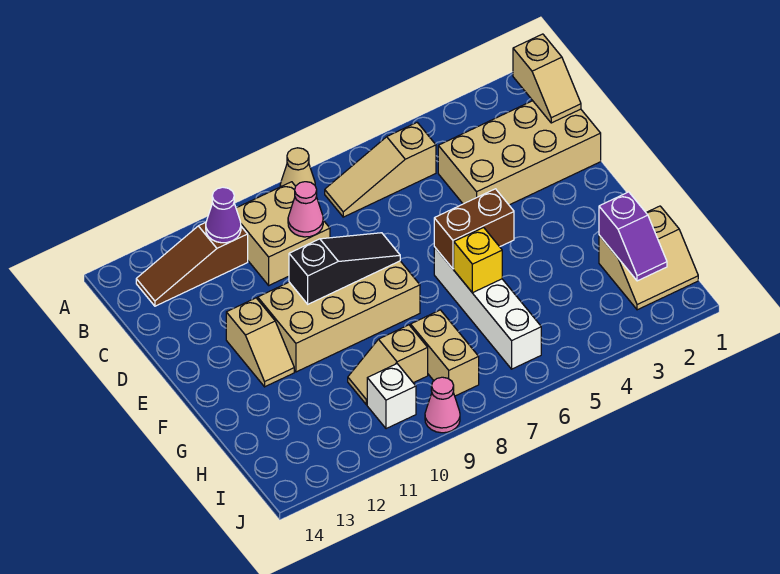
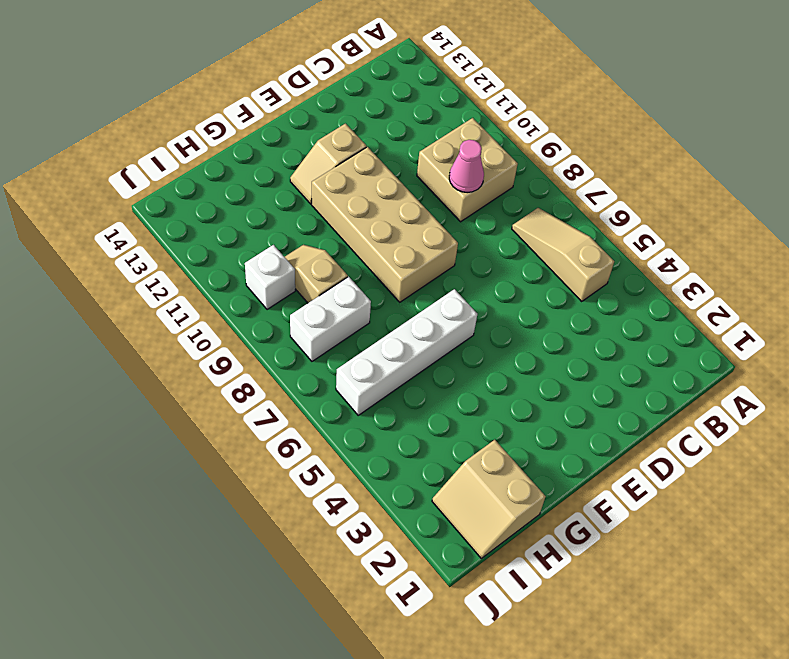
white 1x2 brick [290,277,371,361] -> tan 1x2 brick [411,310,479,396]
none -> tan 1x1 cone [280,148,315,187]
none -> brown 1x3 slope [136,222,248,306]
none -> tan 2x4 brick [438,101,601,205]

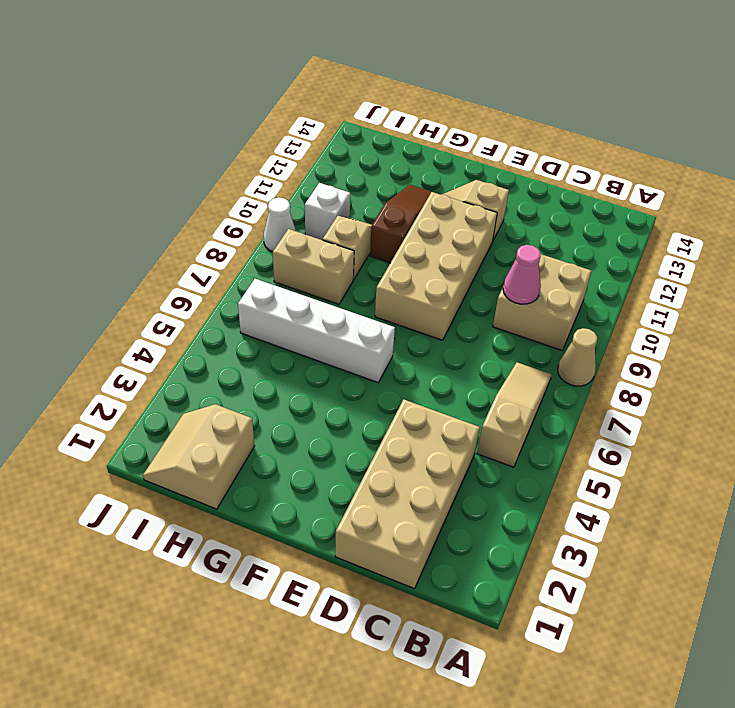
brown 1x3 slope [370,185,438,263] -> brown 1x3 slope moved to [136,222,248,306]
white 1x1 cone [264,197,296,252] -> pink 1x1 cone [425,377,460,433]
none -> tan 1x2 slope [513,34,581,123]
none -> purple 1x1 cone [206,187,241,243]
none -> black 1x3 slope [289,233,400,304]

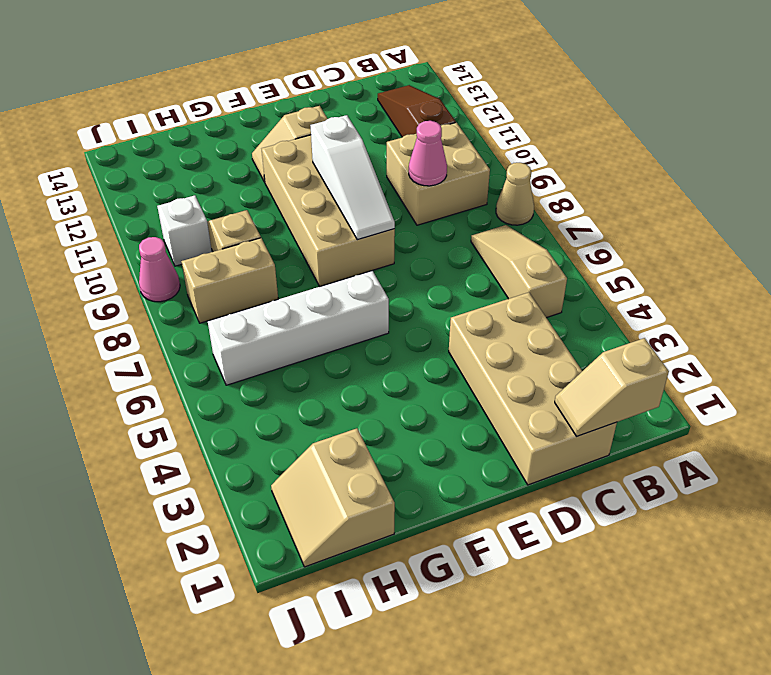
white 1x3 slope [311,115,395,240] -> black 1x3 slope [289,233,400,304]
none -> purple 1x1 cone [206,187,241,243]
none -> brown 1x2 brick [434,189,514,269]
none -> yellow 1x1 brick [454,228,502,293]

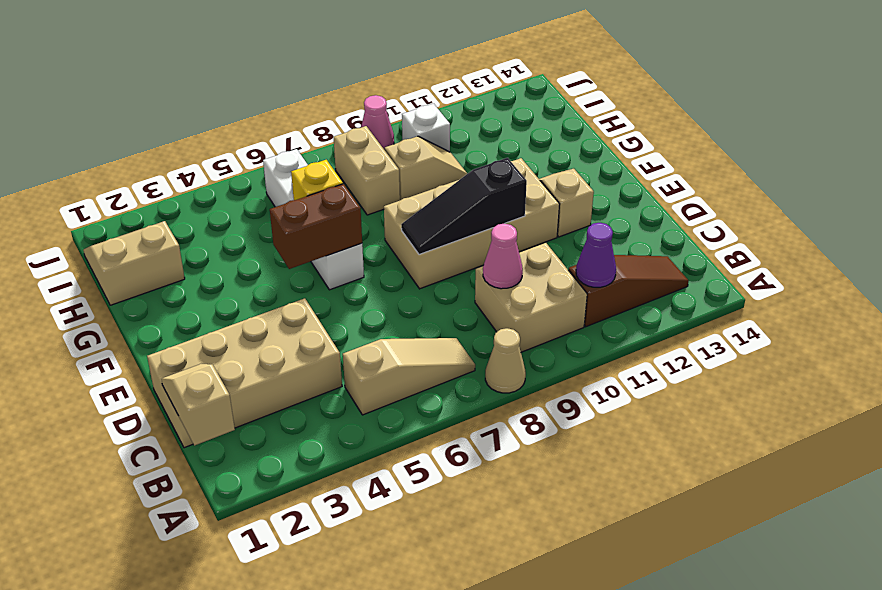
none -> purple 1x2 slope [599,192,667,281]

